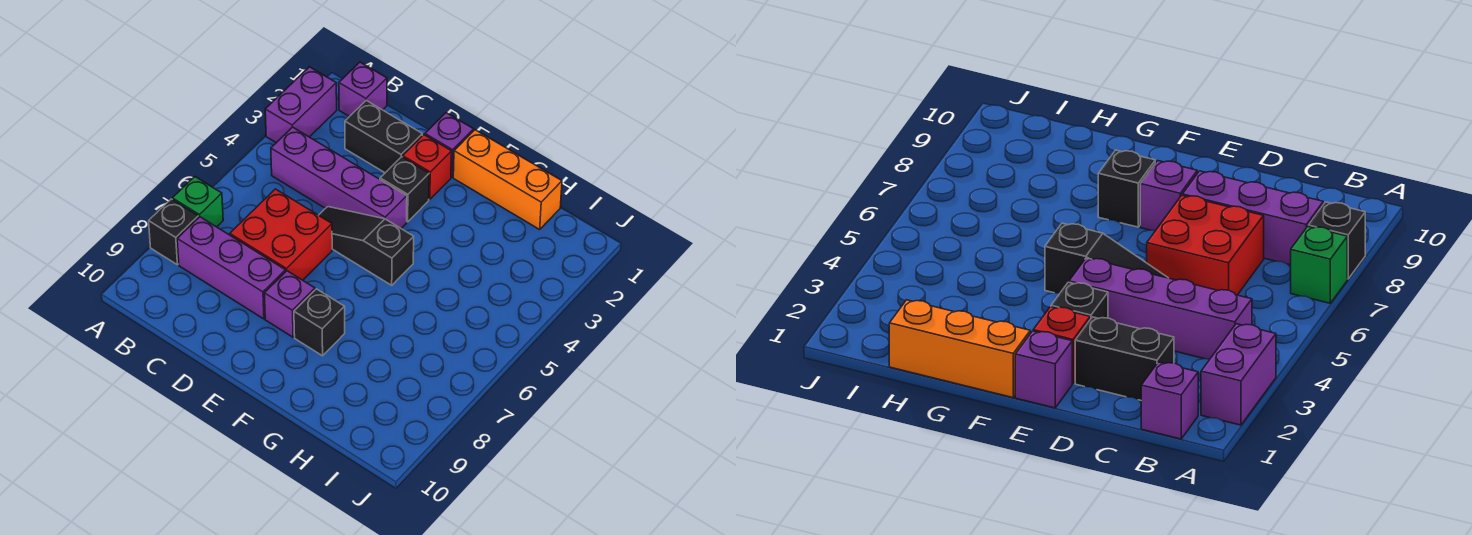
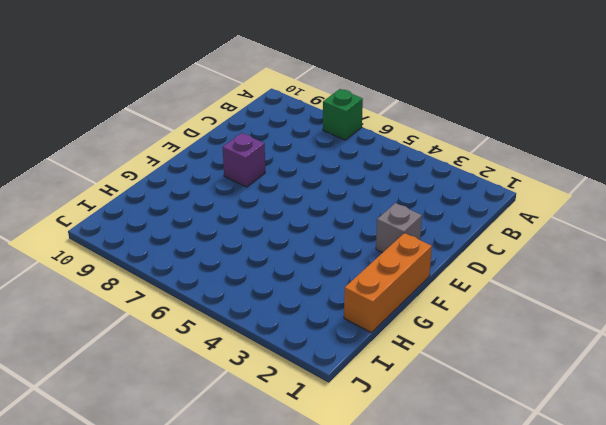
grey 1x1 brick [376,203,422,253] -> red 1x1 brick [403,135,452,200]
none -> purple 1x2 brick [265,67,337,143]
none -> black 1x1 brick [149,199,199,265]
none -> purple 1x1 brick [339,62,387,117]

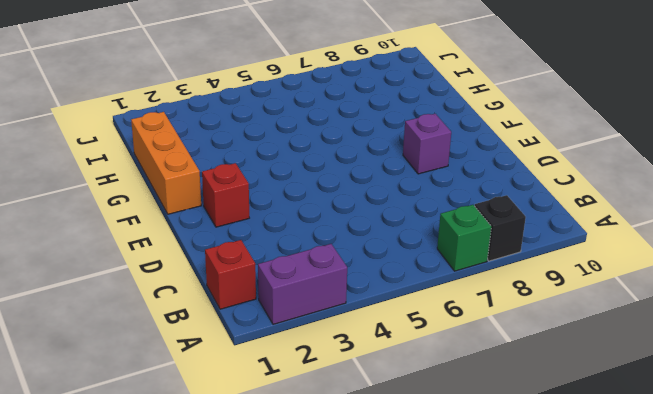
red 1x1 brick [205,240,256,309] -> purple 1x1 brick [339,62,387,117]
none -> purple 1x4 brick [271,127,407,228]
none -> purple 1x3 brick [177,217,286,319]
none -> black 1x2 brick [345,101,422,173]

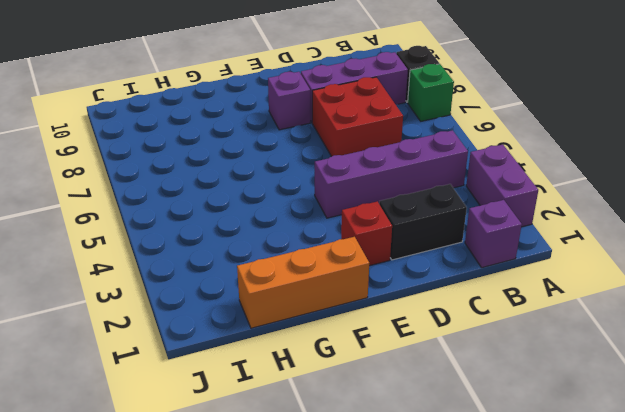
none -> black 1x3 slope [319,207,414,285]
none -> purple 1x1 brick [425,113,474,177]
none -> black 1x1 brick [380,157,429,222]

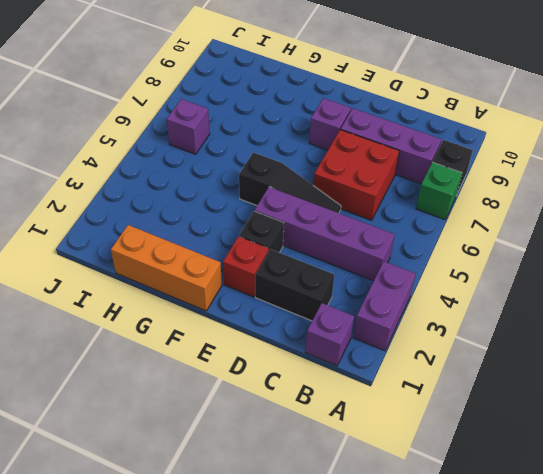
purple 1x1 brick [167,99,210,154] -> purple 1x1 brick moved to [425,113,474,177]
none -> black 1x1 brick [294,289,345,356]

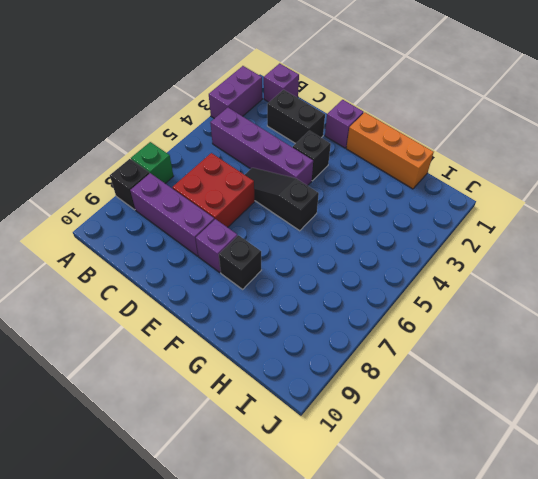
none -> red 1x1 brick [403,135,452,200]

